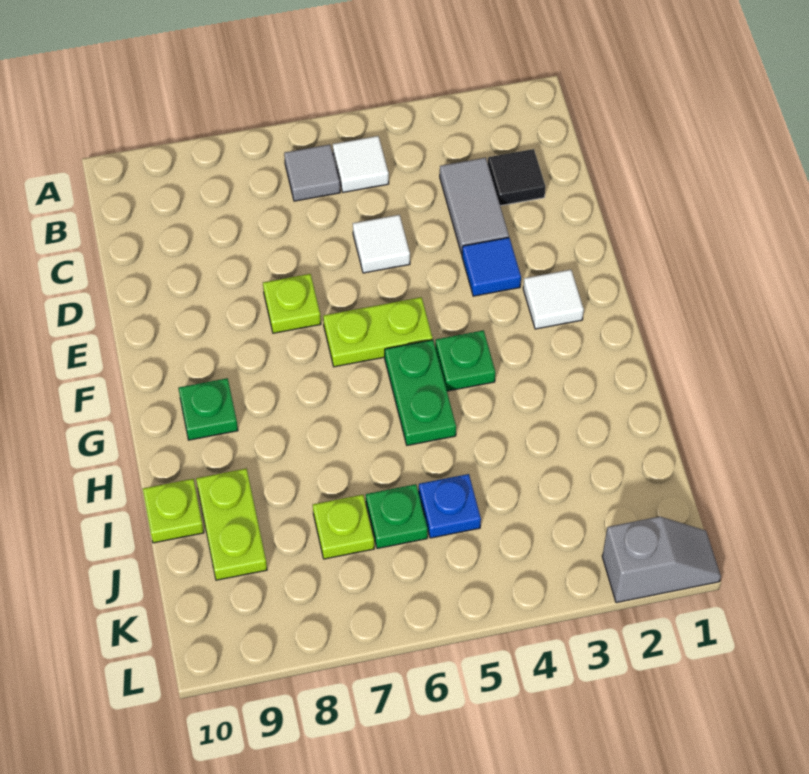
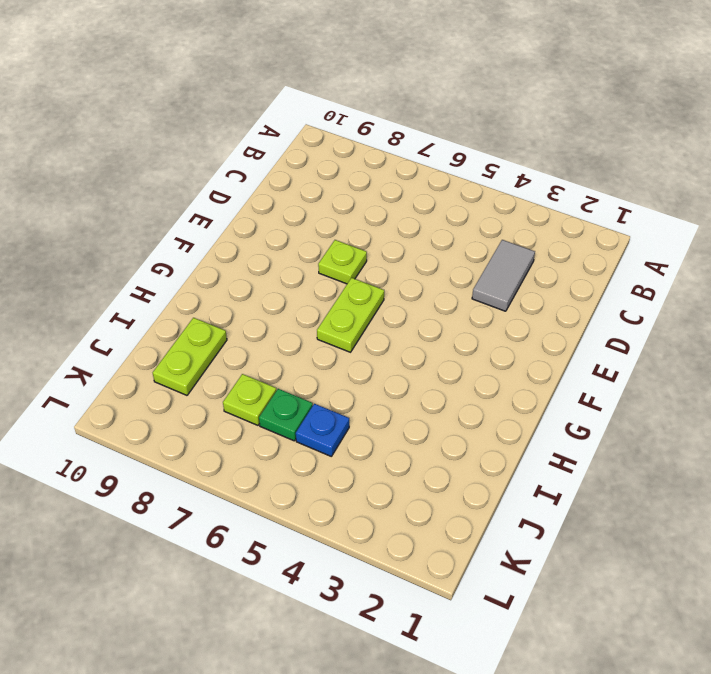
lime 1x2 plate [317,278,384,352] -> lime 1x2 plate turned to [323,297,433,367]
none -> white 1x1 tile [333,136,389,192]
none -> grey 1x1 tile [284,145,340,201]
none -> black 1x1 tile [488,149,546,206]

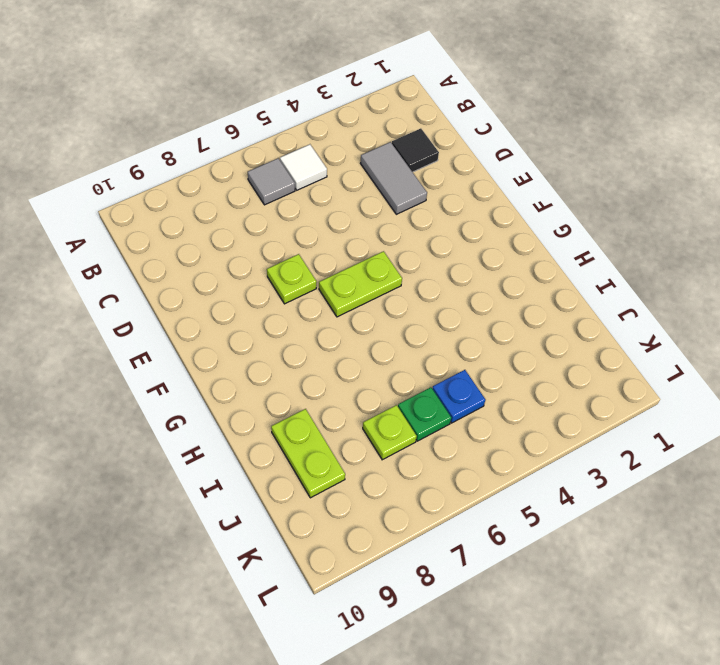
none -> white 1x1 tile [353,215,410,273]
none -> blue 1x1 tile [462,238,521,296]
none -> white 1x1 tile [523,270,584,329]

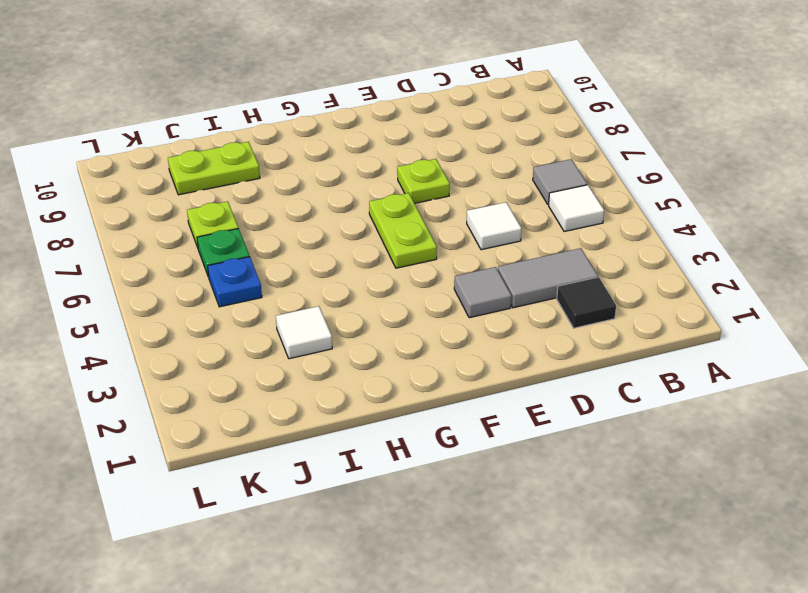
grey 1x1 tile [454,267,511,318] -> blue 1x1 tile [462,238,521,296]
white 1x1 tile [276,306,332,359] -> white 1x1 tile moved to [523,270,584,329]
none -> green 1x1 plate [435,330,495,391]
none -> green 1x2 plate [385,340,456,445]
none -> green 1x1 plate [178,378,238,440]

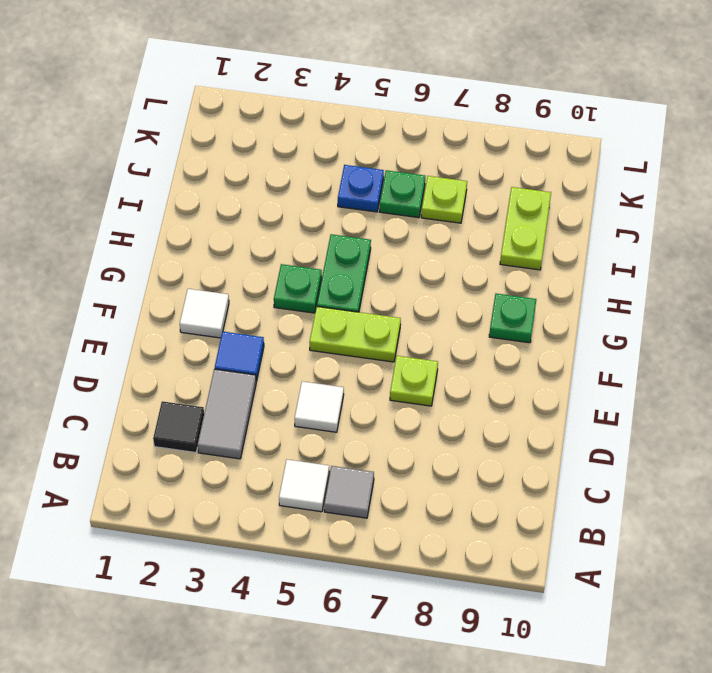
none -> lime 1x1 plate [143,479,204,543]
none -> grey 1x2 slope [602,517,721,603]

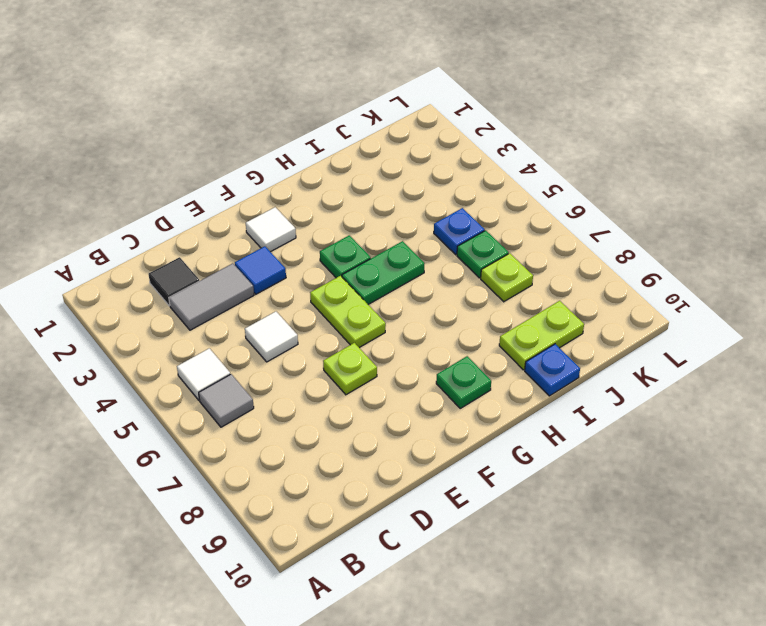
blue 1x1 plate [525,344,580,396] -> lime 1x1 plate [143,479,204,543]
none -> grey 1x2 slope [602,517,721,603]

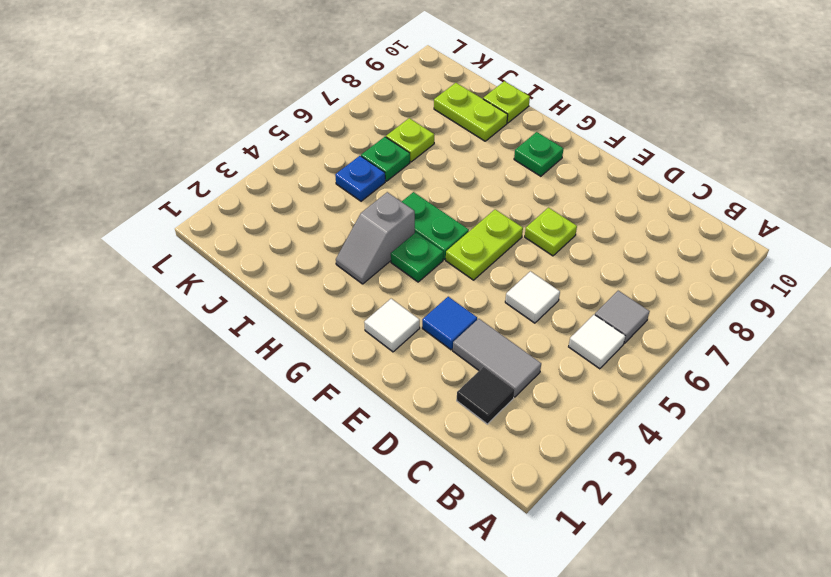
grey 1x2 slope [336,192,415,284] -> grey 1x2 slope moved to [602,517,721,603]

